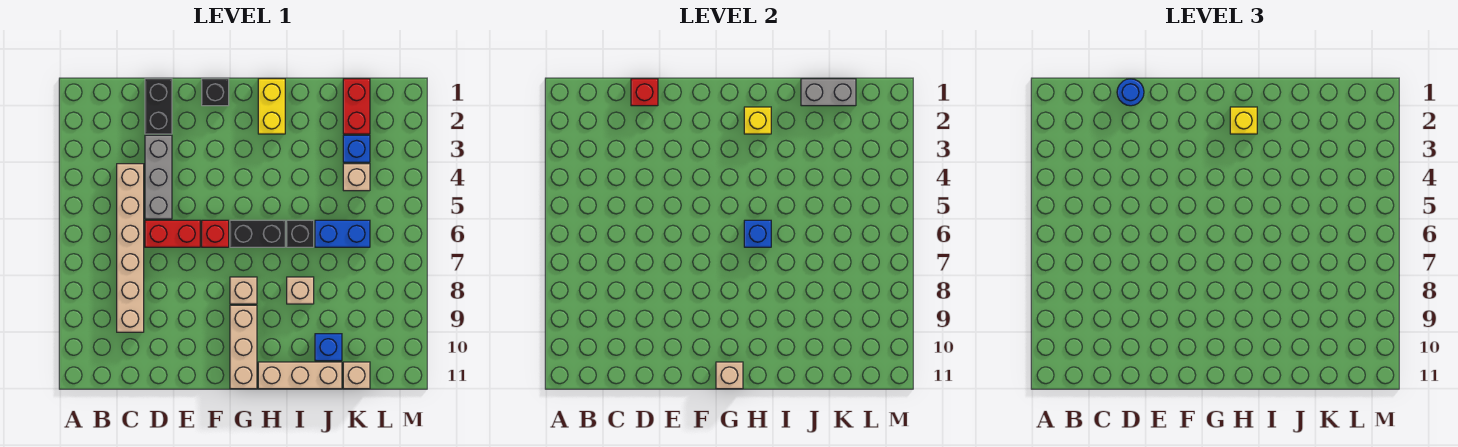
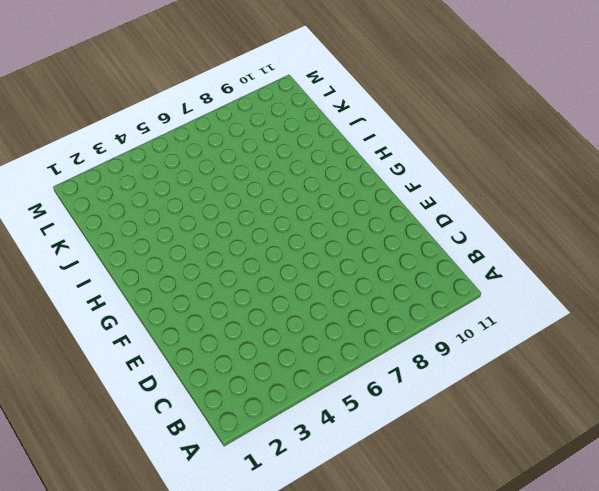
none -> tan 1x6 brick [117,164,144,332]
none -> black 1x2 brick [145,79,172,134]
none -> grey 1x3 brick [145,135,172,219]

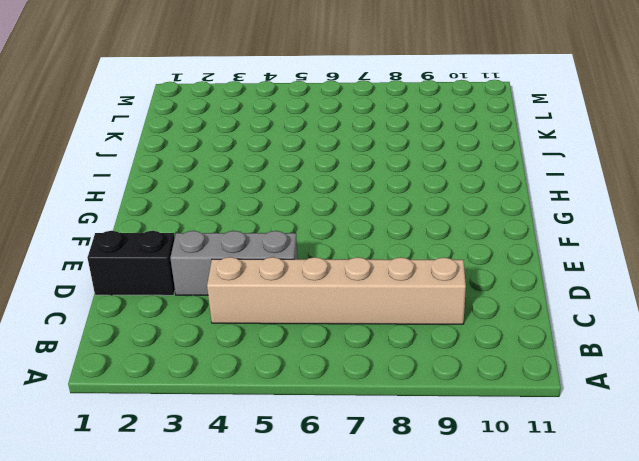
none -> red 1x2 brick [145,220,200,247]
none -> black 1x1 brick [202,79,229,106]
none -> red 1x1 brick [202,220,229,247]

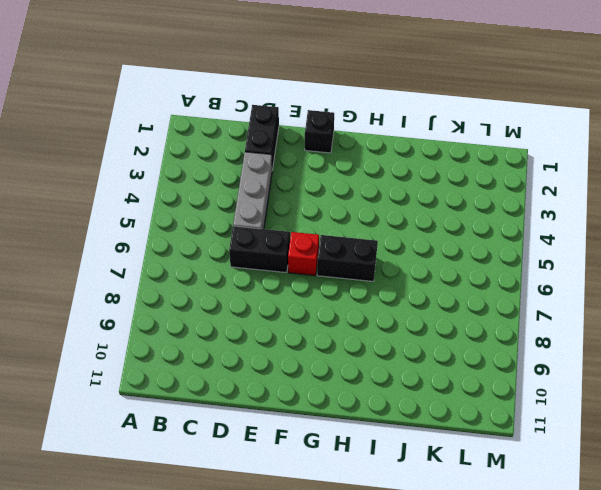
black 1x2 brick [229,226,290,273] -> red 1x2 brick [145,220,200,247]
none -> tan 1x6 brick [117,164,144,332]
none -> tan 1x1 brick [230,277,257,304]
none -> tan 1x3 brick [230,305,257,389]

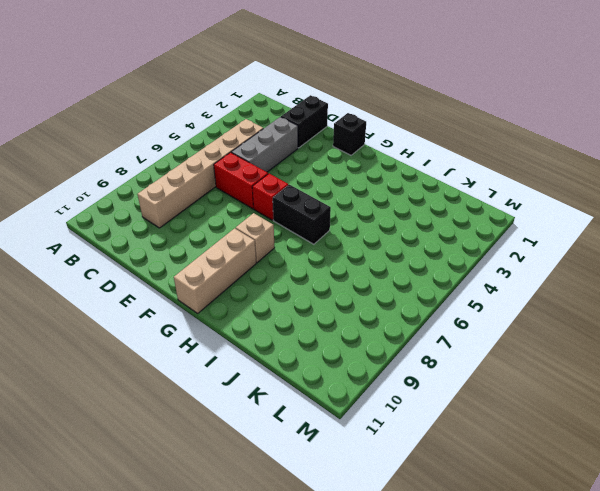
none -> yellow 1x2 brick [258,79,285,134]
none -> tan 1x3 brick [258,362,342,389]
none -> black 1x1 brick [287,220,314,247]

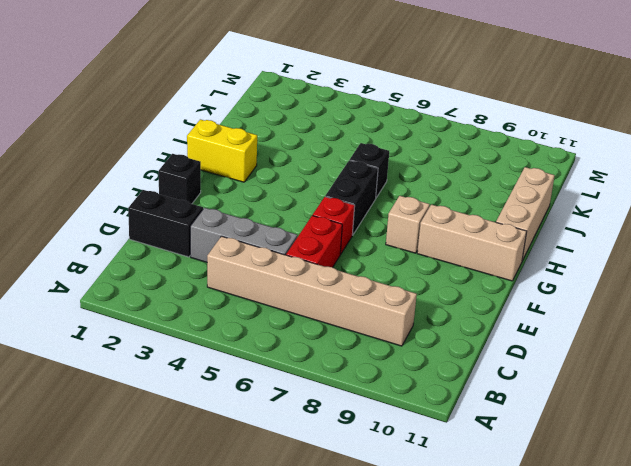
none -> tan 1x1 brick [287,277,314,304]
none -> blue 1x2 brick [315,220,370,247]
none -> blue 1x1 brick [315,334,342,361]

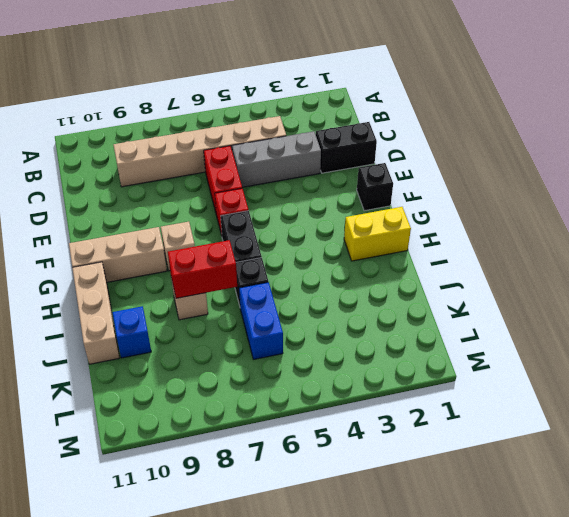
red 1x2 brick [168,240,237,298] -> red 1x2 brick moved to [343,79,370,134]
none -> blue 1x1 brick [343,135,370,162]
none -> tan 1x1 brick [343,164,370,191]
none -> tan 1x1 brick [343,362,370,389]

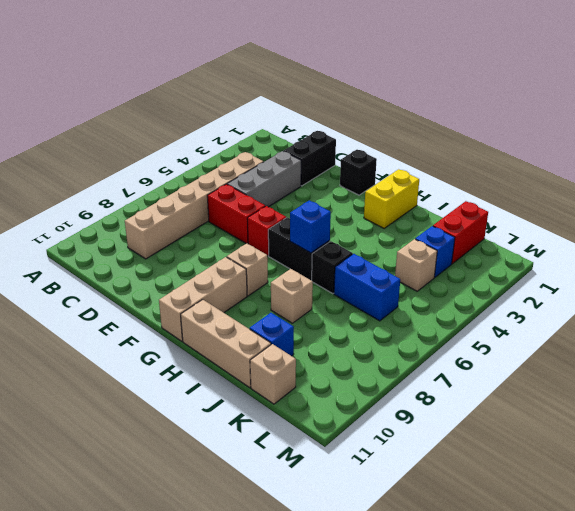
none -> red 1x1 brick [631,79,658,106]
none -> tan 1x1 brick [716,362,743,389]
none -> yellow 1x1 brick [744,107,771,134]

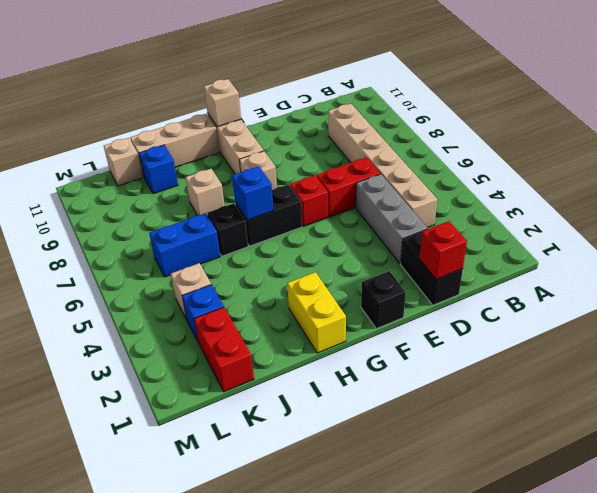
none -> yellow 1x1 brick [744,107,771,134]
none -> grey 1x2 brick [801,79,856,106]
none -> blue 1x1 round brick [1117,79,1144,106]

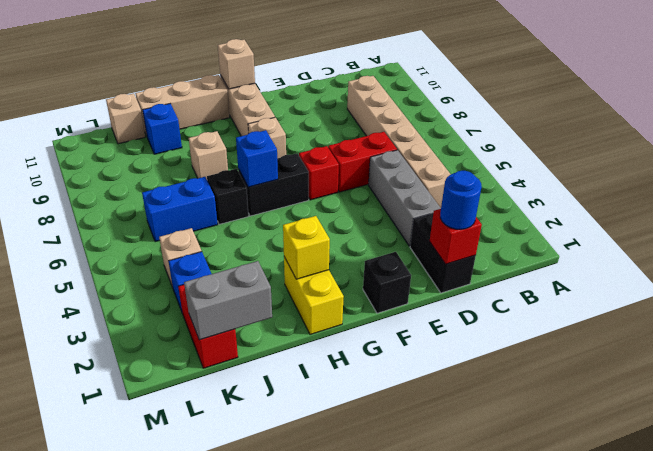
none -> yellow 1x1 brick [1230,107,1257,134]

